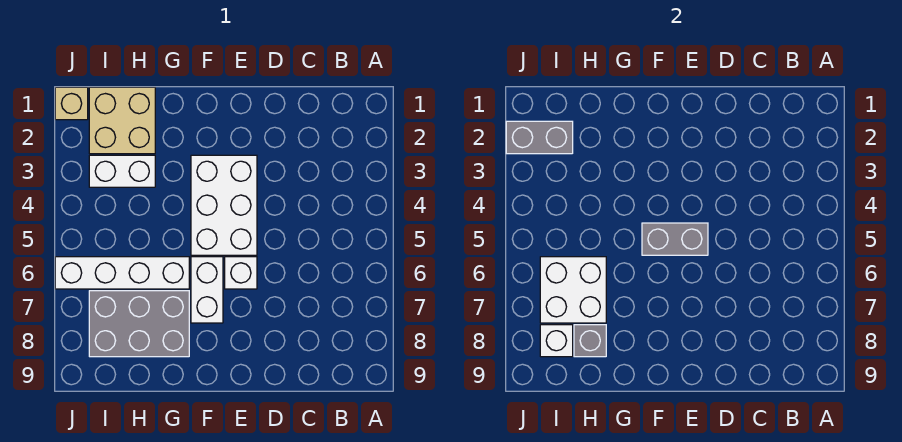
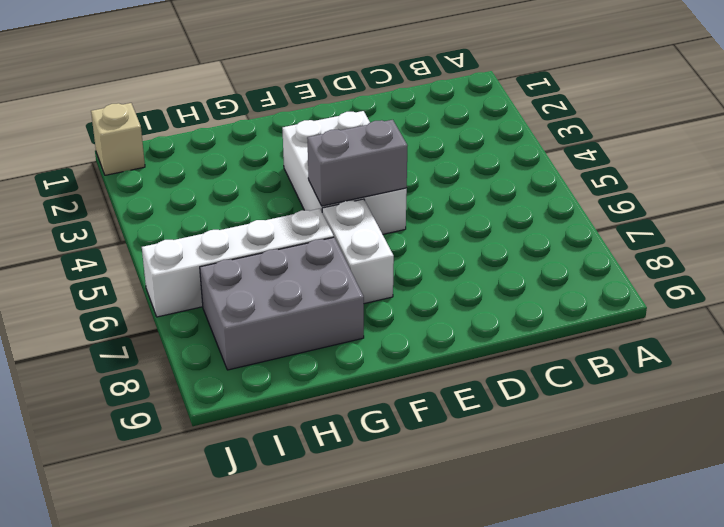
none -> white 1x1 brick [225,257,257,289]
none -> tan 2x2 brick [89,87,155,154]
none -> white 1x2 brick [89,155,155,187]

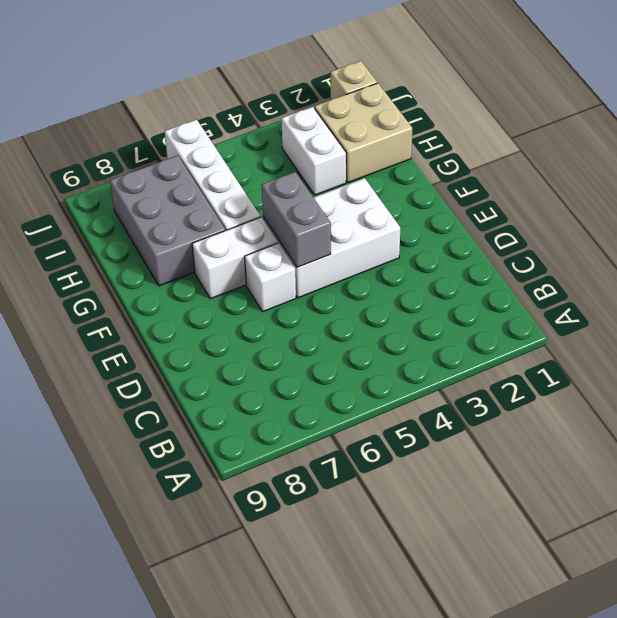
none -> white 2x2 brick [540,257,606,323]
none -> grey 1x1 brick [574,325,606,357]
none -> grey 1x2 brick [506,121,573,154]

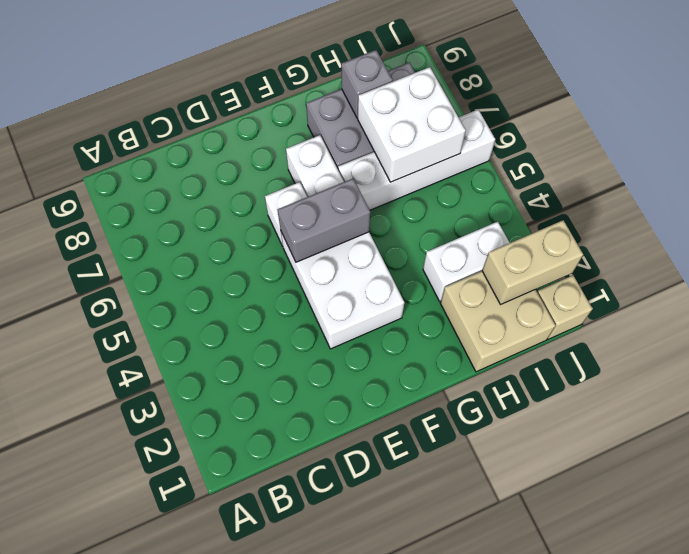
tan 1x2 brick [482,220,583,304] -> grey 1x2 brick [506,121,573,154]
none -> white 1x1 brick [540,325,573,357]

